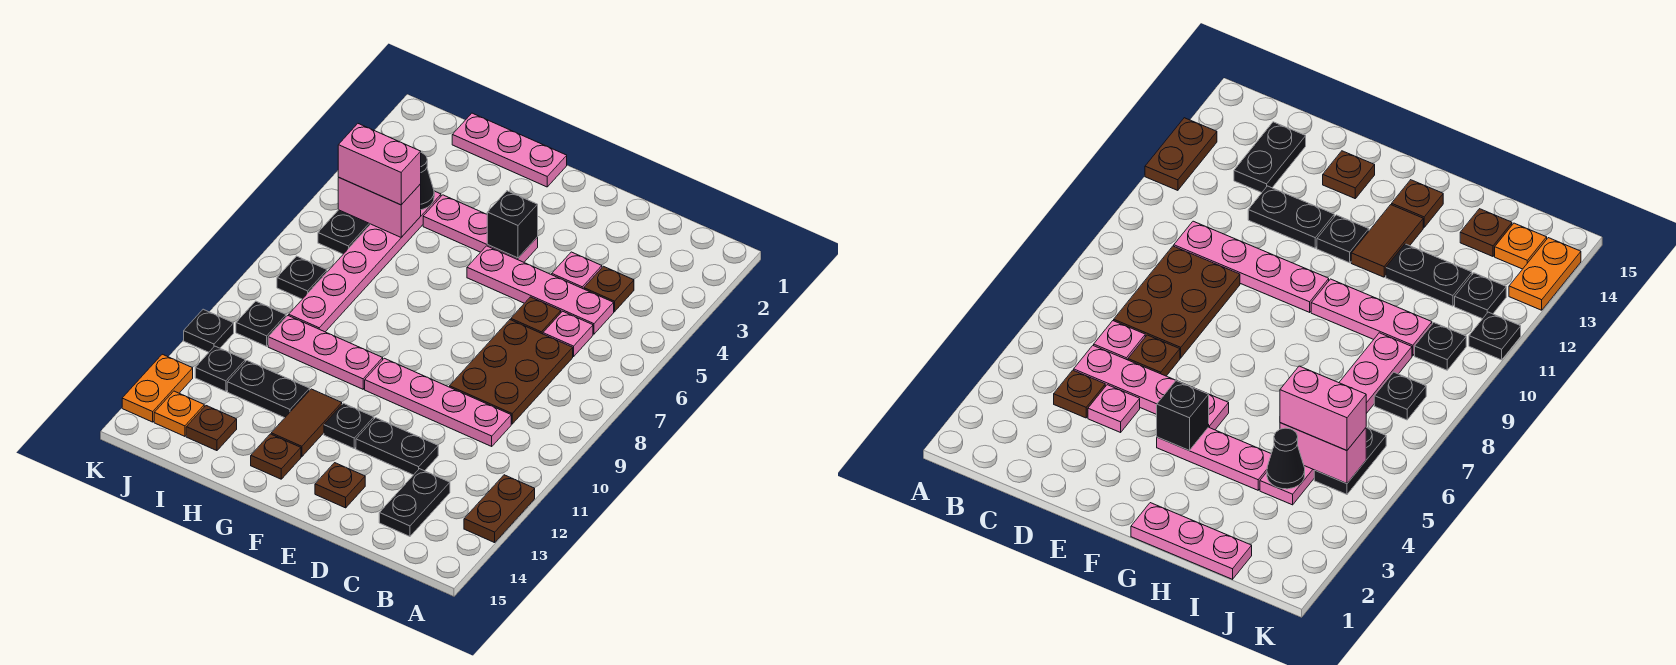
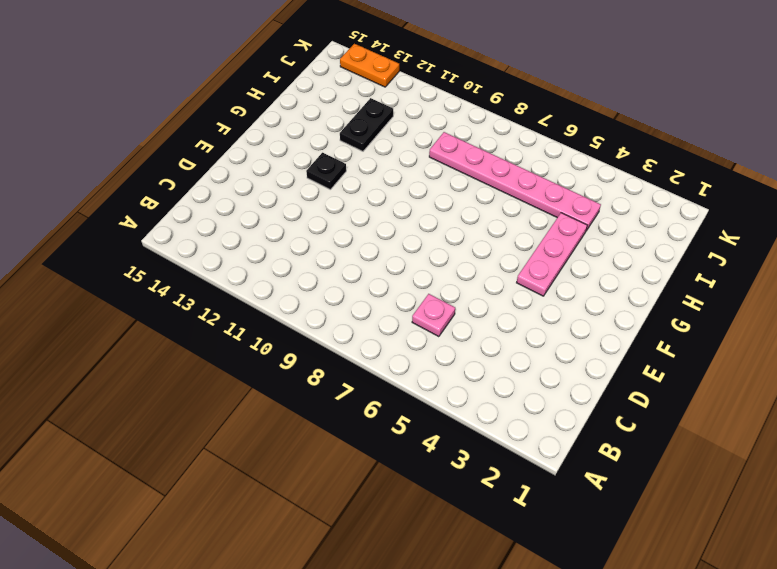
none -> brown 1x2 plate [464,475,535,543]
none -> brown 1x1 plate [584,266,634,312]
none -> pink 1x4 plate [467,246,614,334]
none -> brown 2x3 plate [450,320,573,424]

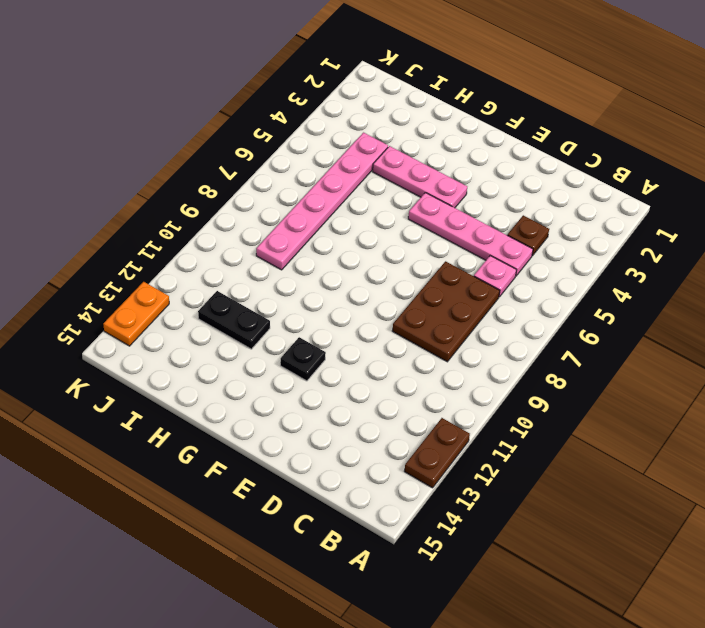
none -> pink 1x4 plate [365,358,511,446]
none -> black 1x2 plate [379,469,450,536]
none -> pink 1x1 plate [552,252,602,289]
none -> brown 1x1 plate [511,297,561,334]

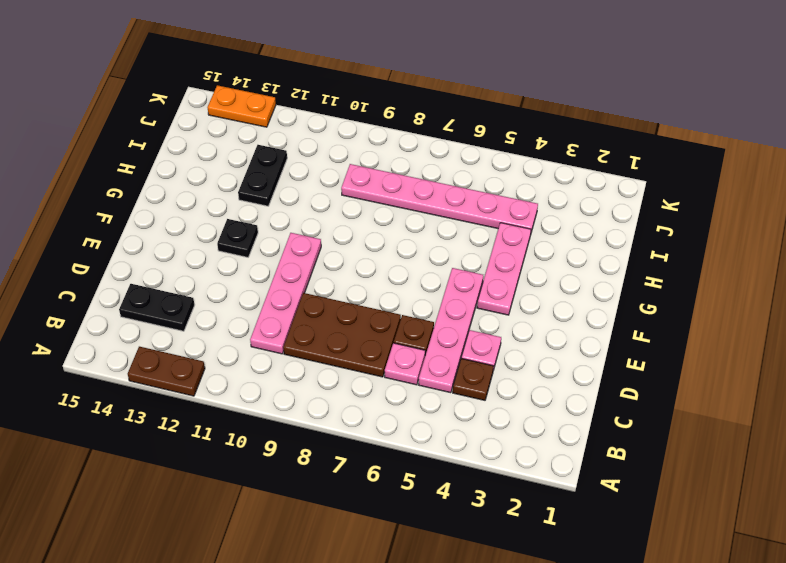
none -> black 1x2 plate [356,418,438,475]
none -> brown 1x1 plate [315,463,365,508]
none -> pink 1x3 plate [452,113,567,187]
none -> pink 1x3 plate [268,316,383,389]

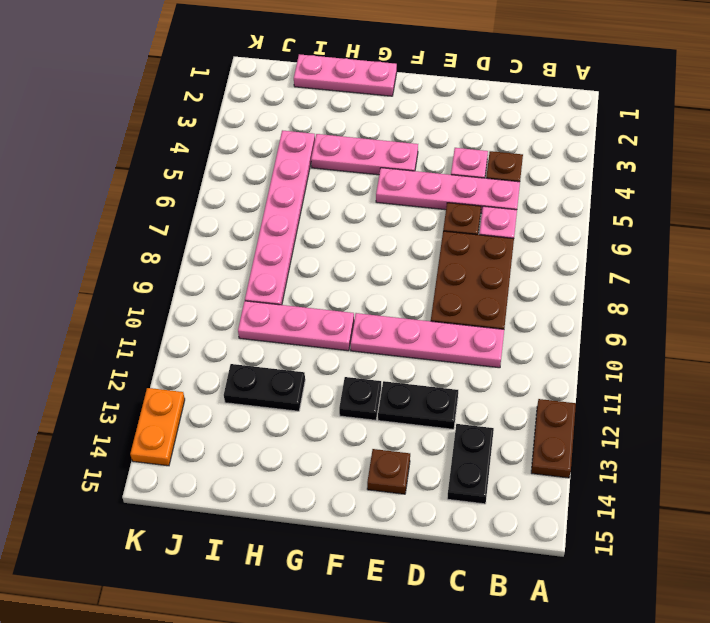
none -> brown 1x2 tile [271,389,342,457]
none -> brown 1x1 plate [251,434,301,479]
none -> brown 1x1 plate [186,406,237,451]
none -> black 1x2 plate [318,210,370,254]

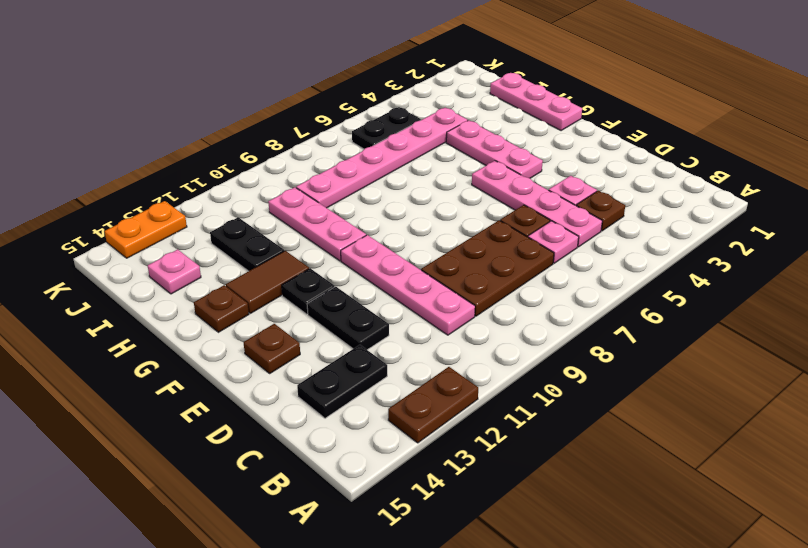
pink 1x1 plate [148,249,201,294] -> brown 1x1 plate [186,406,237,451]
none -> black 1x1 plate [277,256,327,299]
none -> black 1x1 plate [236,301,286,346]
none -> black 1x1 plate [195,346,245,391]
none -> orange 1x1 plate [154,391,204,436]

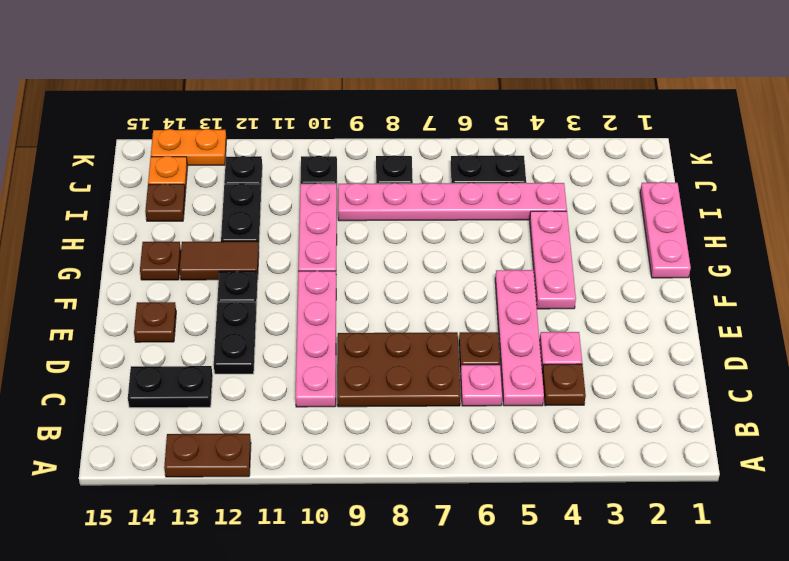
none -> black 1x1 plate [184,309,234,352]
none -> black 1x1 brick [487,191,538,258]
none -> black 1x1 cone [421,153,434,210]
none -> pink 1x2 brick [338,178,421,237]

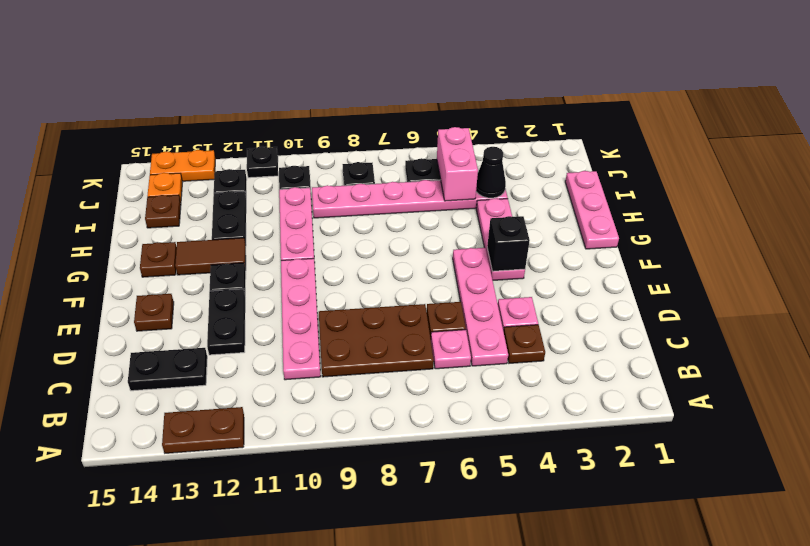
none -> pink 1x2 brick [338,124,421,205]

